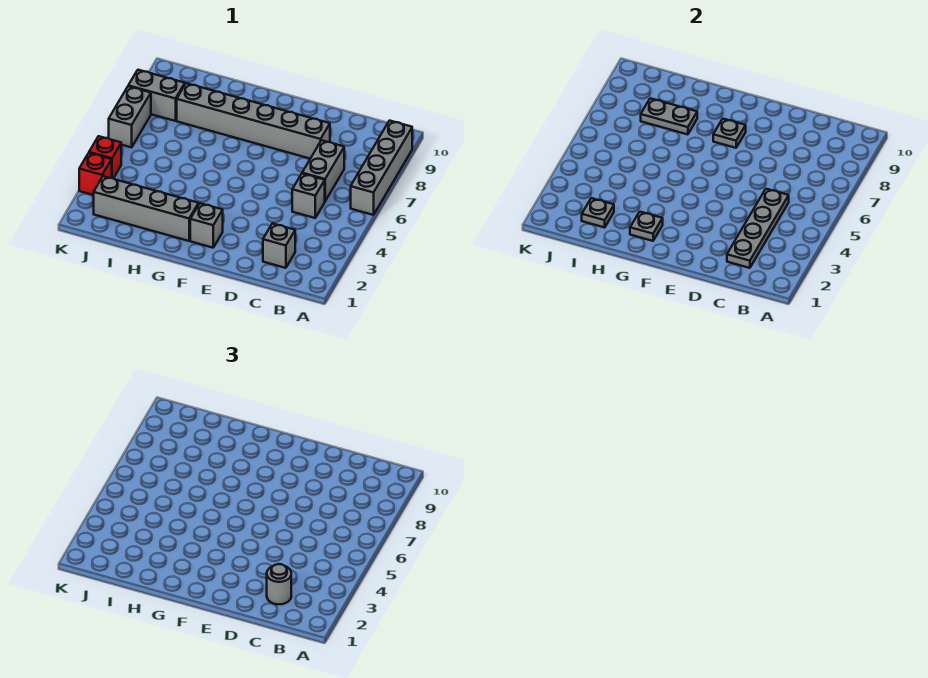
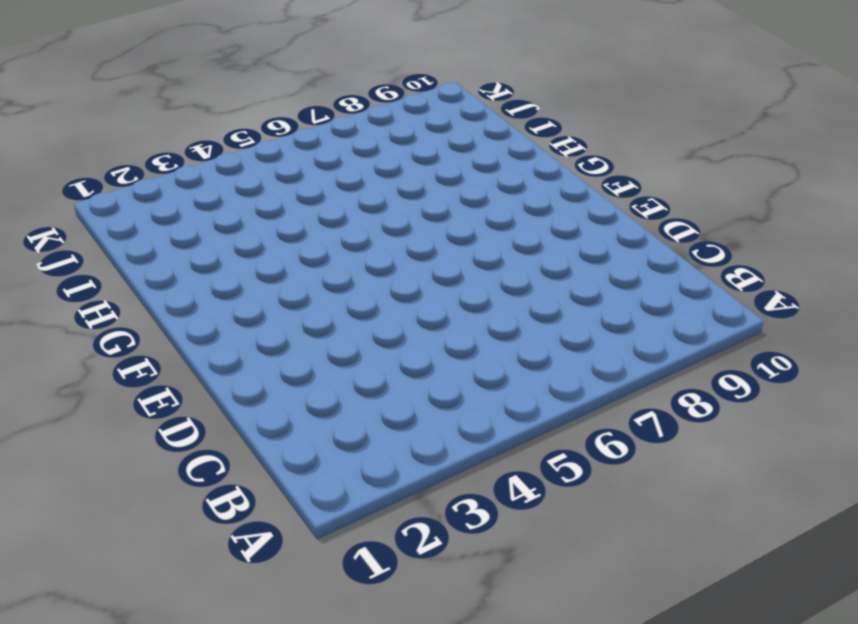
none -> grey 1x4 brick [351,121,412,215]
none -> grey 1x1 brick [263,223,295,268]
none -> grey 1x1 brick [292,174,325,218]

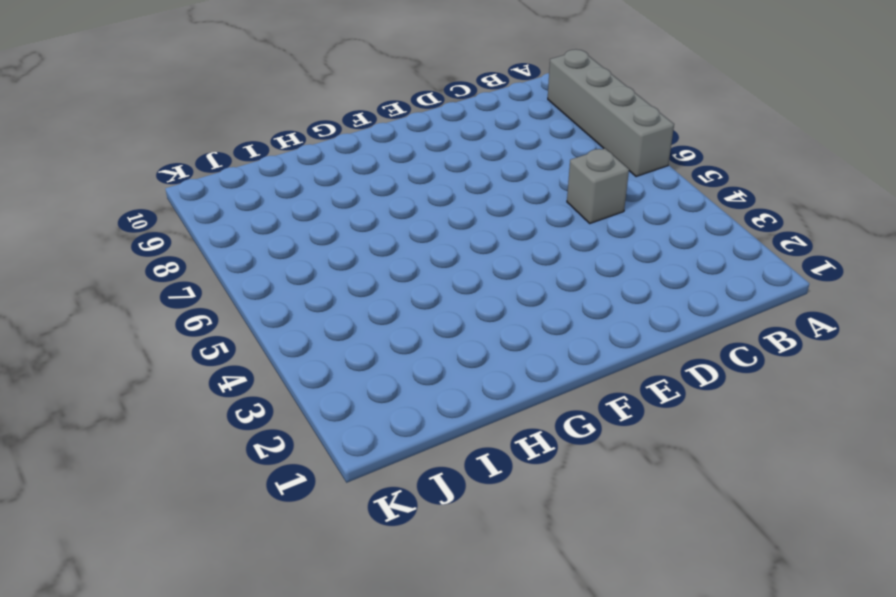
none -> grey 1x1 brick [263,223,295,268]
none -> grey 1x2 brick [302,140,344,201]
none -> grey 1x6 brick [177,83,330,159]

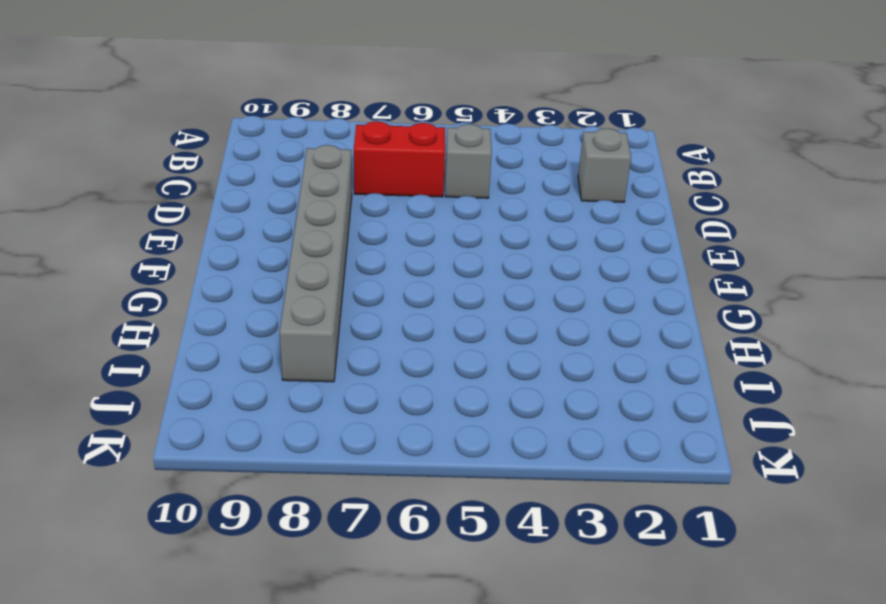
red 1x2 brick [354,121,445,197] -> grey 1x2 brick [302,140,344,201]
none -> grey 1x4 brick [351,121,412,215]
none -> grey 1x1 brick [190,203,223,248]
none -> grey 1x4 brick [94,176,199,241]

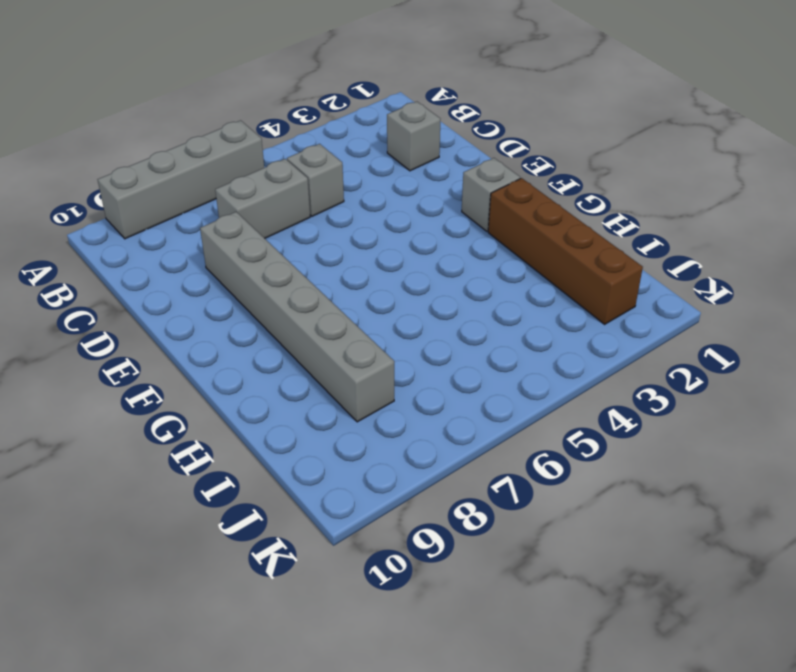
brown 1x4 brick [488,178,643,324] -> grey 1x4 brick [94,176,199,241]
none -> grey 1x2 brick [128,70,185,121]
none -> red 1x1 brick [79,153,112,195]
none -> red 1x1 brick [89,136,121,178]

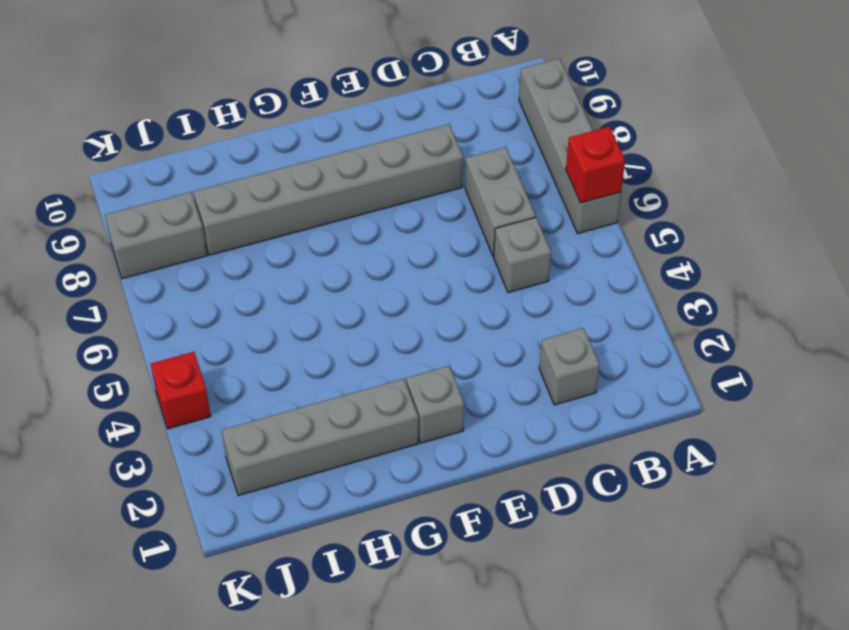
red 1x1 brick [566,127,625,203] -> red 1x1 brick moved to [79,153,112,195]
none -> grey 1x2 brick [109,86,151,147]
none -> grey 1x4 plate [727,189,789,268]
none -> grey 1x1 plate [713,119,746,148]

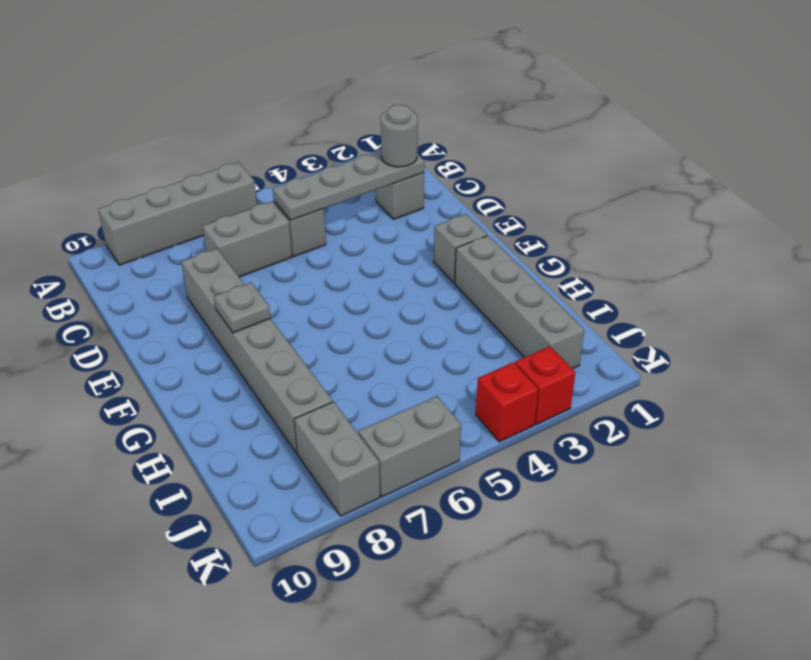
none -> grey 1x1 plate [630,212,663,241]
none -> grey 1x2 plate [641,98,697,134]
none -> grey 1x1 plate [582,198,614,227]

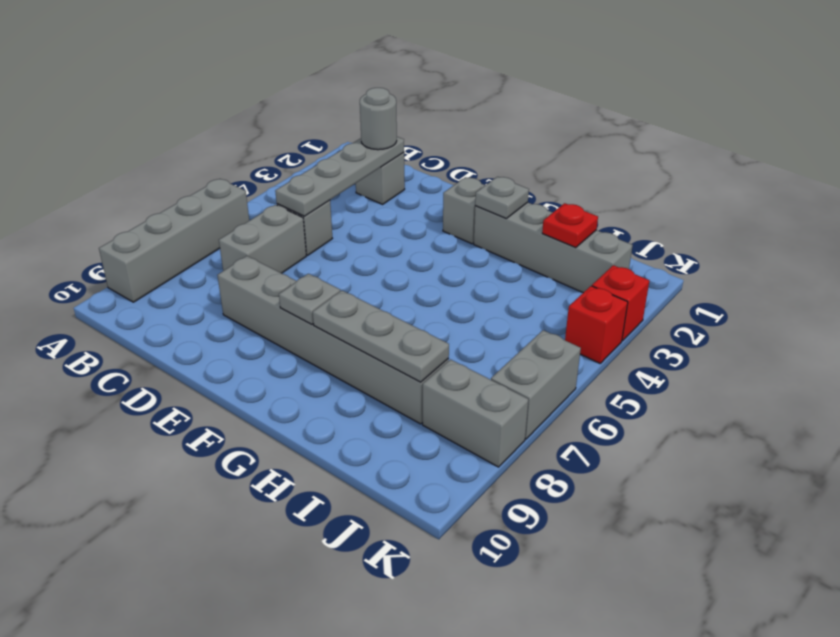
grey 1x3 plate [313,291,449,382] -> grey 1x2 plate [641,98,697,134]
red 1x1 plate [542,203,598,248] -> grey 1x1 plate [582,198,614,227]

